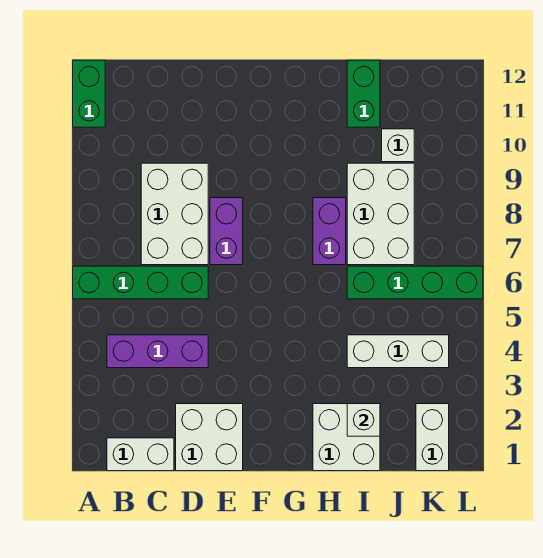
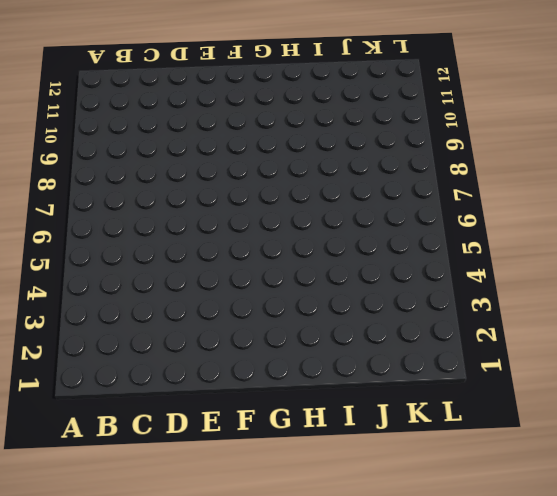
none -> green 1x4 brick [73,266,208,299]
none -> green 1x2 brick [73,60,105,127]
none -> white 1x2 brick [107,438,174,471]

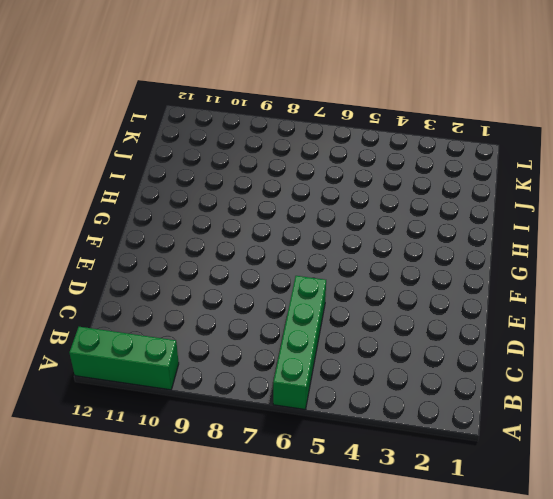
green 1x3 brick [69,327,179,390] -> green 1x2 brick [73,60,105,127]
none -> white 1x2 brick [107,438,174,471]
none -> purple 1x3 brick [107,335,208,368]
none -> white 2x3 brick [141,163,208,265]

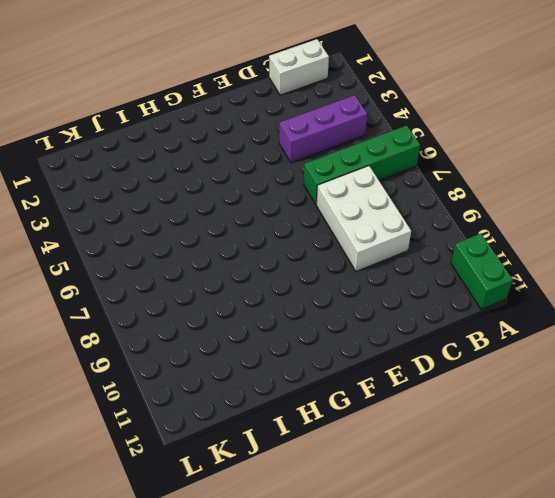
none -> white 2x2 brick [176,404,243,471]
none -> purple 1x2 brick [210,198,243,265]
none -> white 2x2 brick [313,404,380,471]

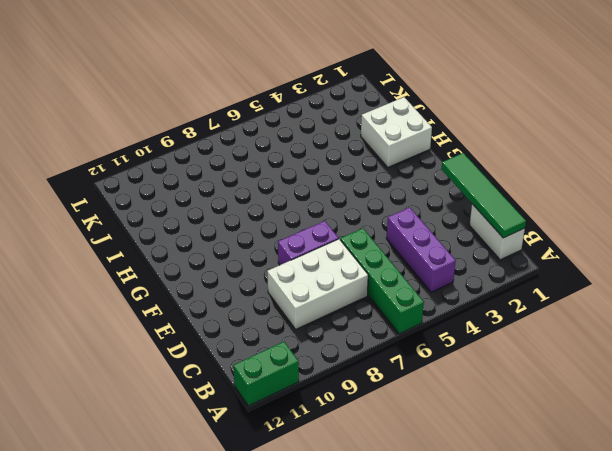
green 1x4 tile [441,153,526,238] -> none
none -> white 2x2 brick [176,404,243,471]
none -> purple 1x2 brick [313,198,346,265]
none -> white 1x3 brick [347,335,449,368]

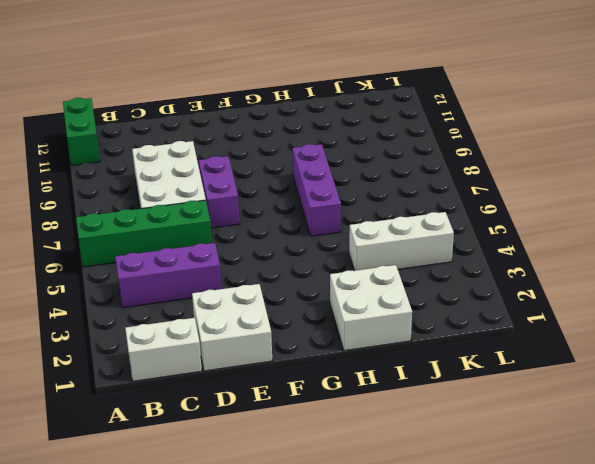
purple 1x3 brick [293,144,341,236] -> purple 1x2 brick [313,198,346,265]
none -> green 1x4 brick [347,266,483,299]
none -> white 2x3 brick [347,163,414,265]
none -> green 1x2 brick [347,60,380,127]

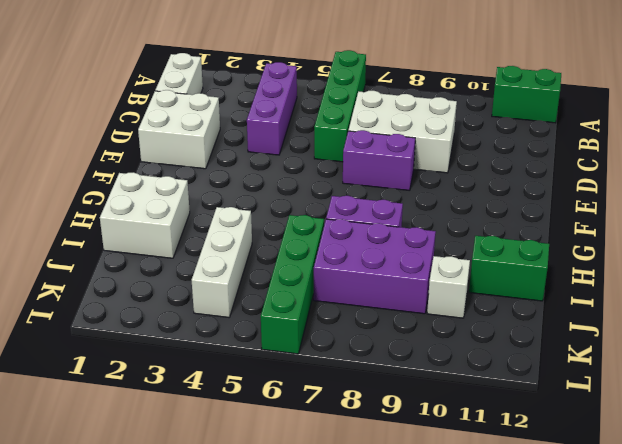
purple 2x3 brick [314,219,436,314] -> white 2x3 brick [347,163,414,265]
none -> white 1x2 brick [416,404,449,471]
none -> white 1x1 brick [347,404,380,436]

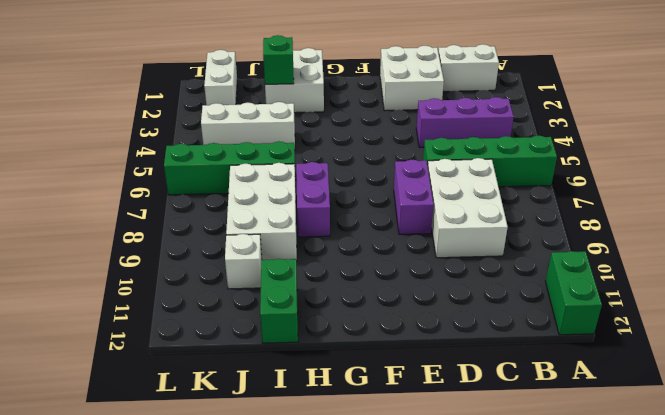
green 1x1 brick [263,35,294,84] -> white 1x1 brick [347,404,380,436]

